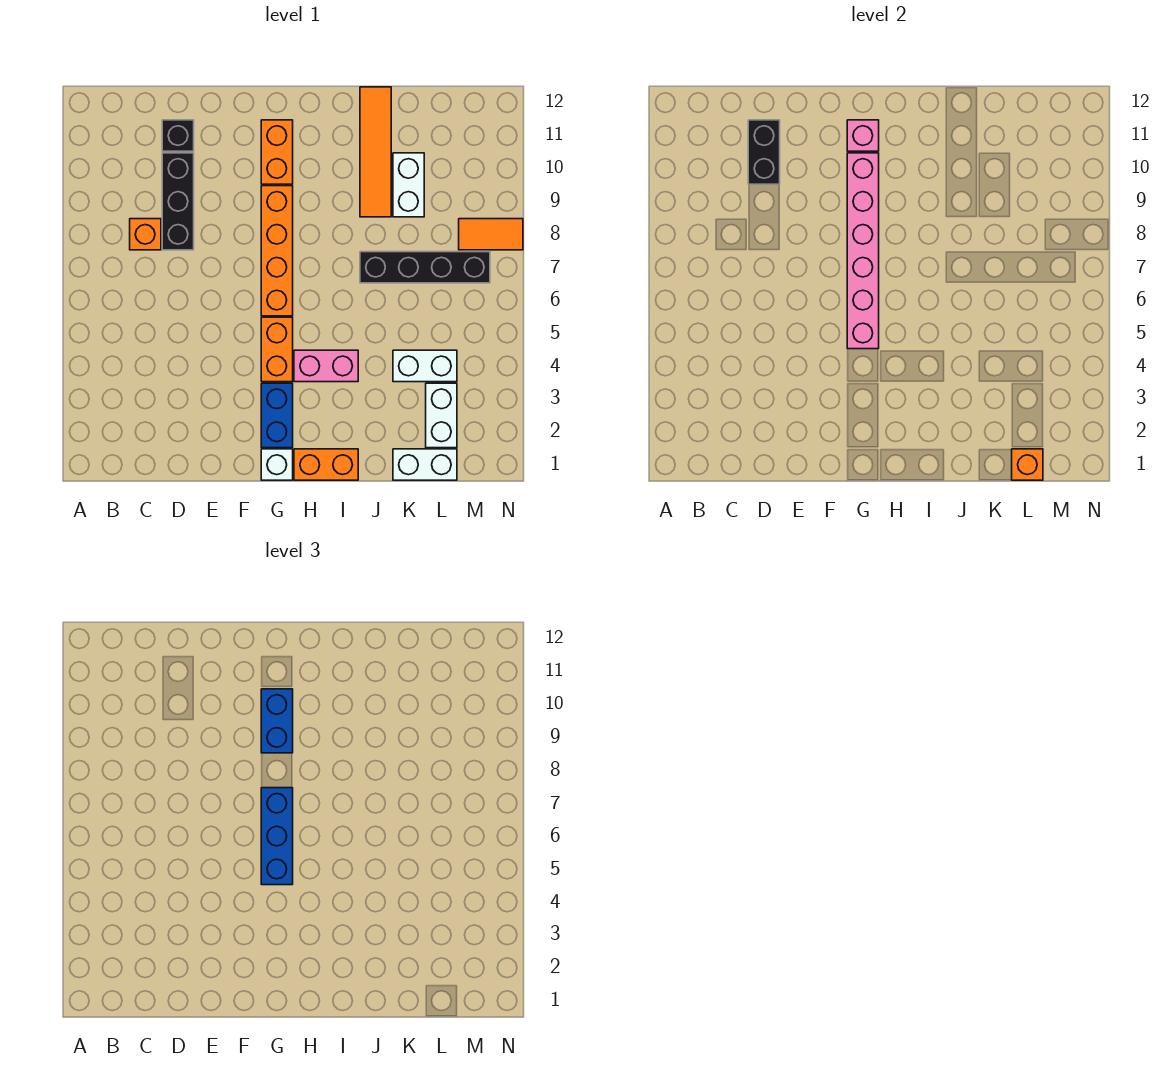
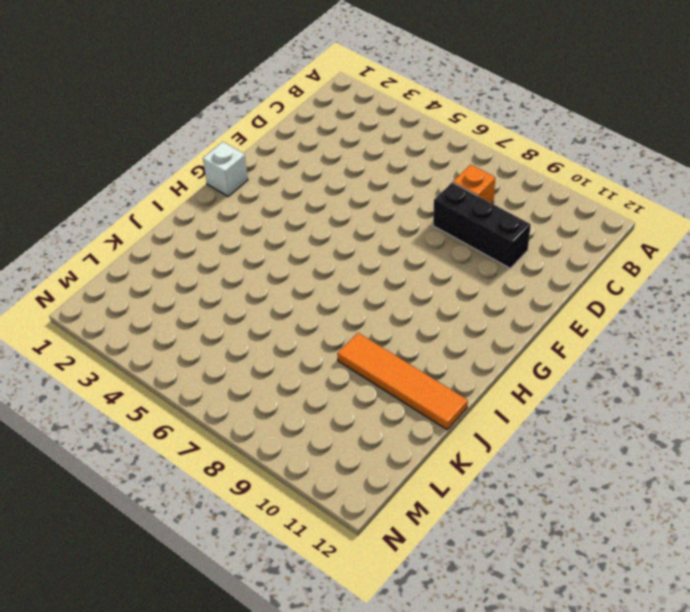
none -> black 1x1 brick [162,120,194,151]
none -> blue 1x2 brick [261,383,293,448]
none -> orange 1x2 brick [261,317,293,382]

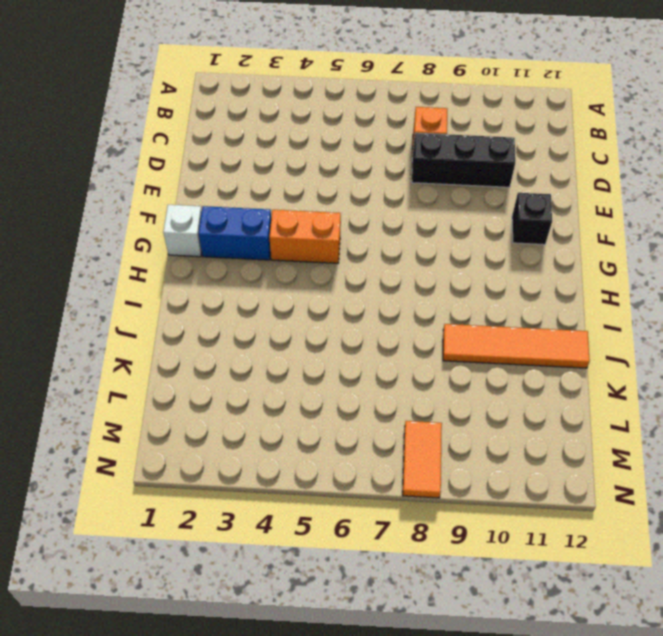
black 1x1 brick [512,193,552,245] -> black 1x1 brick moved to [162,120,194,151]
none -> orange 1x4 brick [261,186,293,316]
none -> orange 1x2 brick [261,120,293,184]
none -> orange 1x2 brick [294,449,358,480]

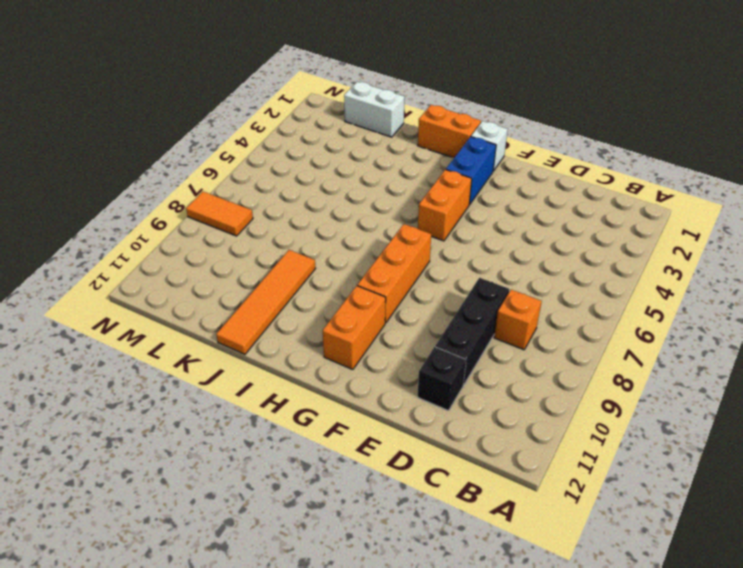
orange 1x3 brick [357,224,431,323] -> orange 1x4 brick [261,186,293,316]
none -> pink 1x2 brick [294,350,358,382]
none -> black 1x4 brick [360,252,490,283]
none -> white 1x2 brick [393,350,457,382]

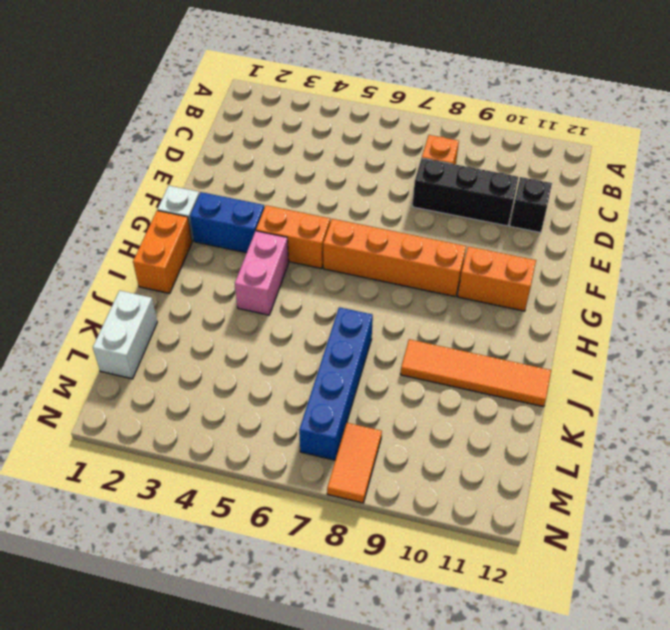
blue 1x4 brick [299,307,373,460] -> black 1x4 brick [360,252,490,283]
none -> white 1x2 brick [393,350,457,382]
none -> white 1x2 brick [393,153,424,217]
none -> white 1x2 brick [426,383,457,448]

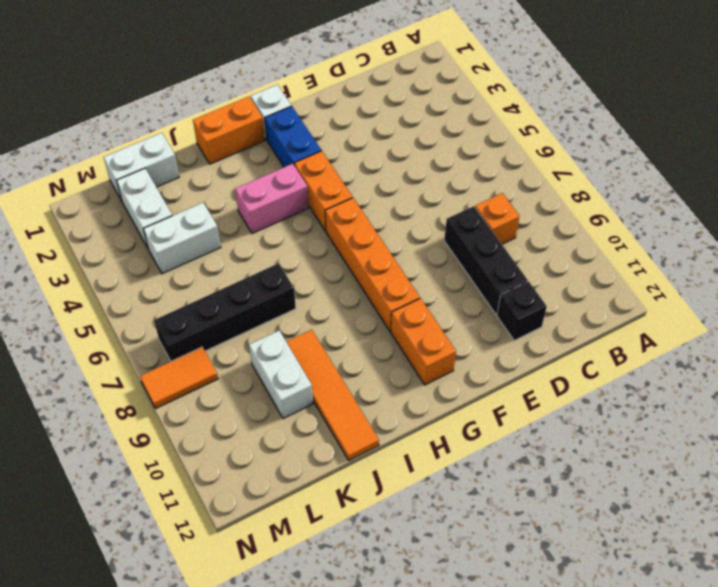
none -> black 1x2 brick [748,120,780,184]
none -> pink 1x6 brick [847,153,879,349]
none -> pink 1x1 brick [847,120,879,151]

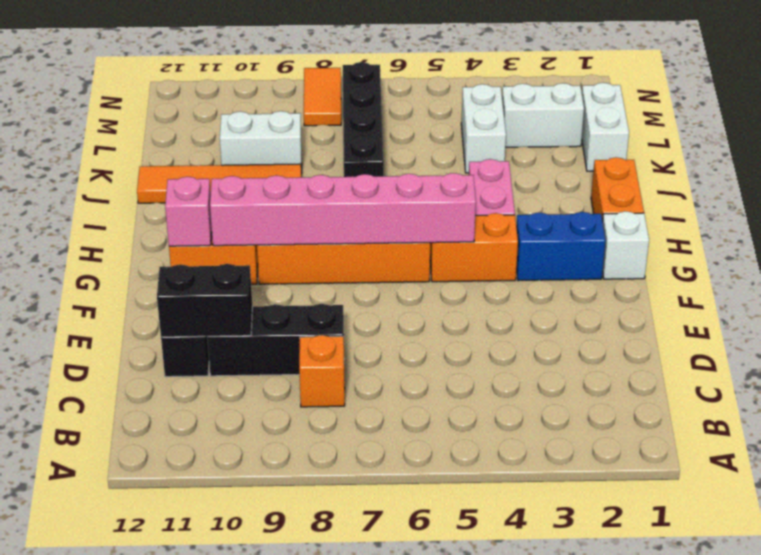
none -> orange 1x1 brick [1012,449,1043,480]
none -> blue 1x3 brick [261,788,293,885]
none -> blue 1x2 brick [261,689,293,753]

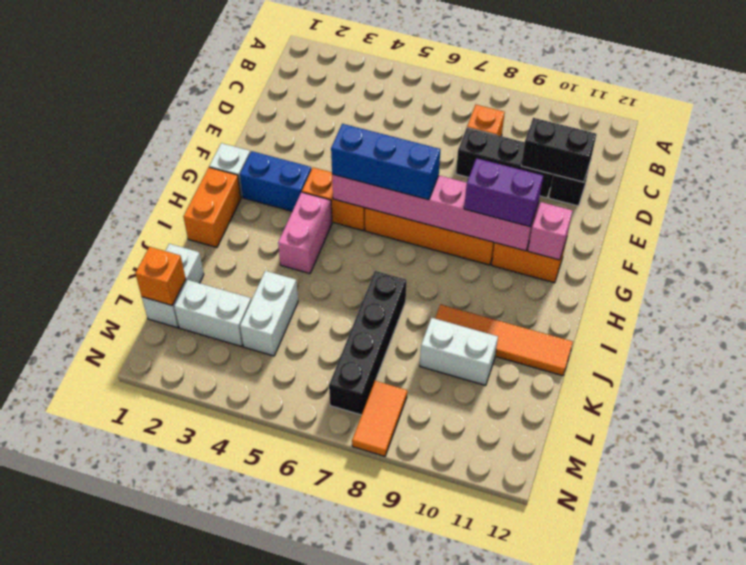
purple 1x2 brick [464,158,543,227] -> blue 1x2 brick [261,689,293,753]

